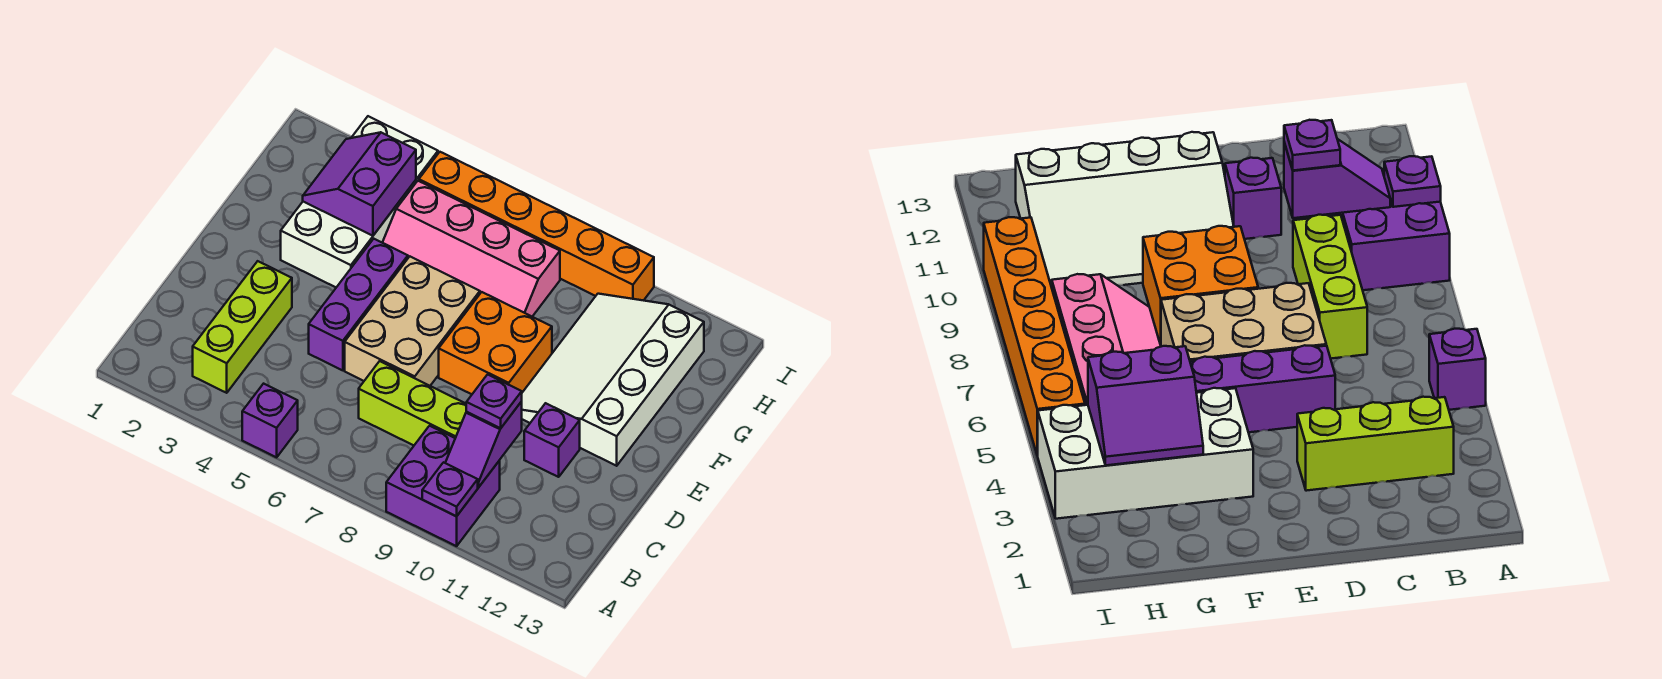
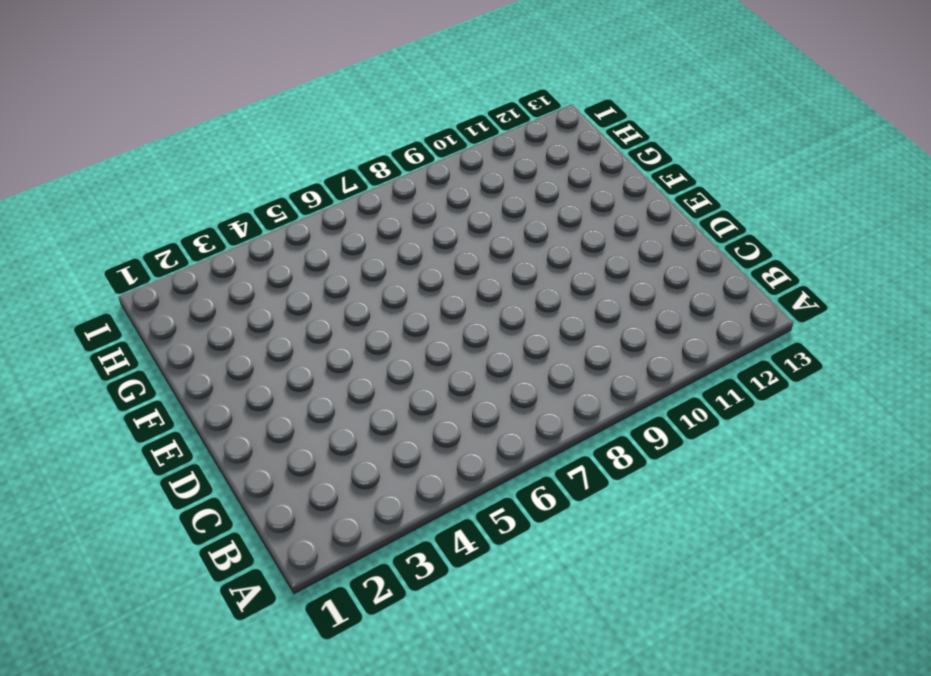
none -> purple 1x1 brick [242,384,298,457]
none -> purple 2x2 brick [386,426,500,546]
none -> lime 1x3 brick [193,261,292,393]

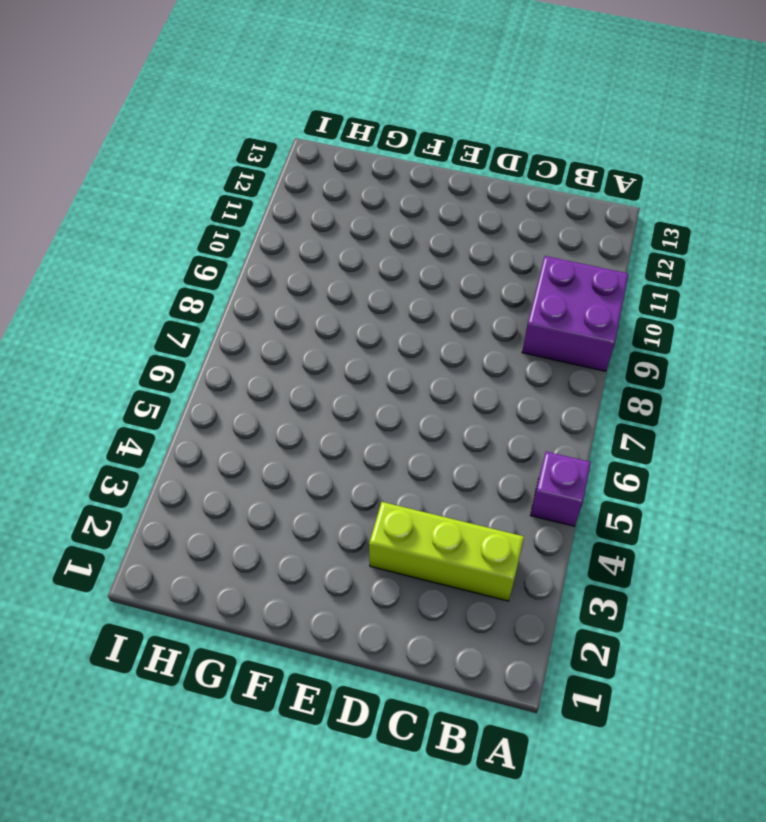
none -> lime 1x3 brick [359,361,466,445]
none -> purple 1x3 brick [309,239,408,370]
none -> tan 2x3 brick [345,257,480,386]

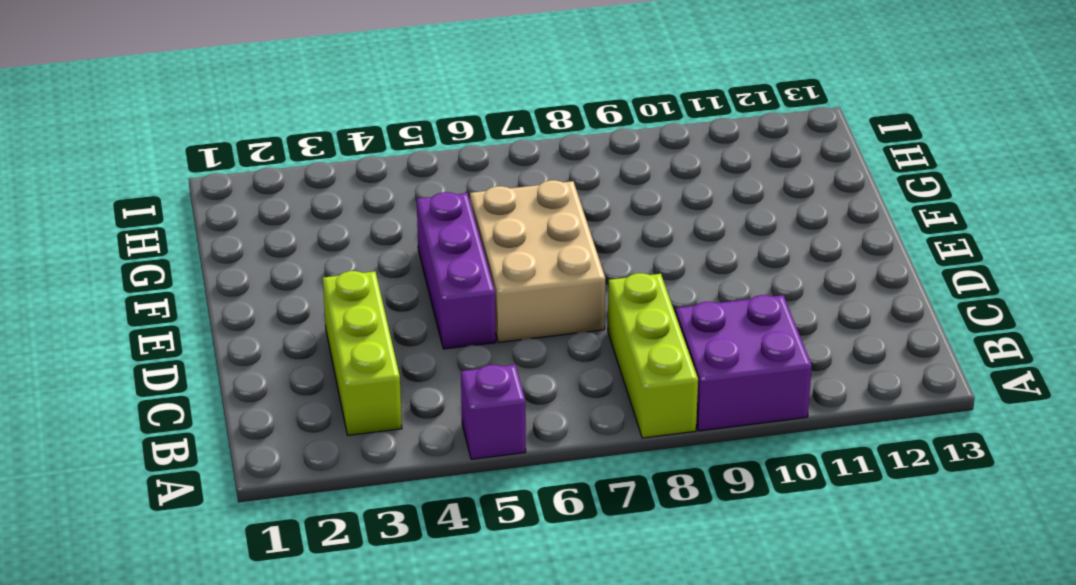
lime 1x3 brick [608,273,698,438] -> lime 1x3 brick turned to [359,361,466,445]
none -> purple 1x1 brick [524,403,580,477]
none -> orange 2x2 brick [439,292,552,394]
none -> white 3x4 slope [521,294,704,466]

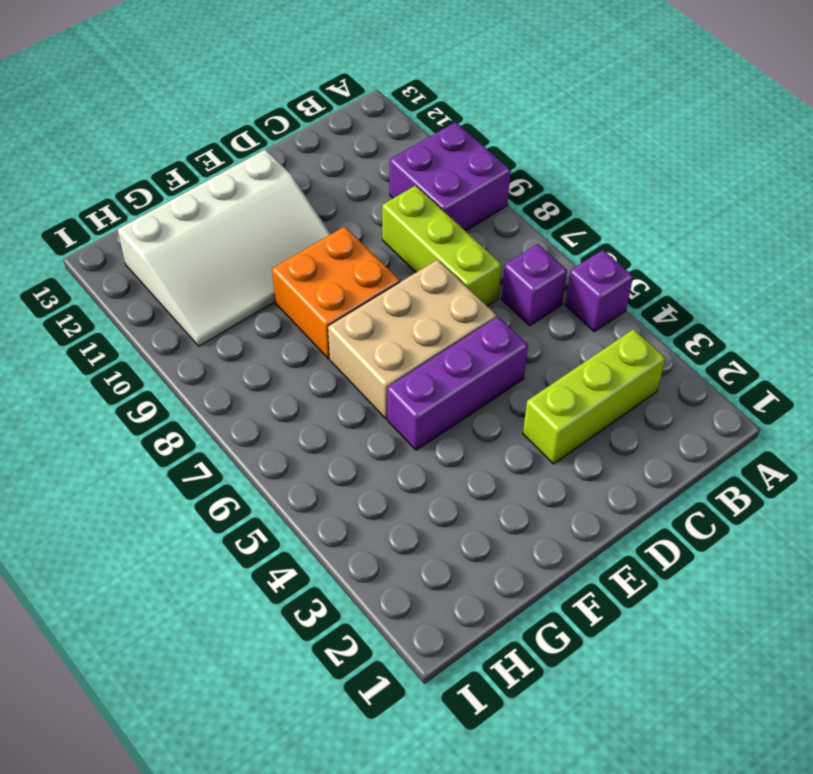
purple 1x1 brick [501,244,567,326] -> purple 1x1 brick moved to [524,403,580,477]
none -> white 2x4 brick [281,116,438,287]
none -> pink 2x4 slope [382,181,560,317]
none -> orange 1x6 brick [419,152,654,301]

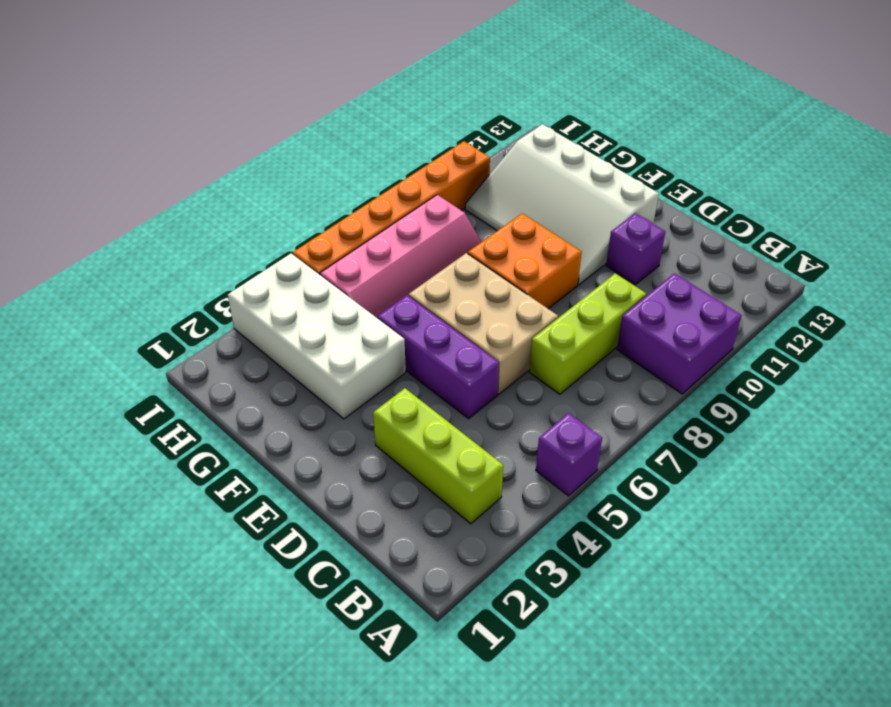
none -> purple 1x1 plate [422,462,478,516]
none -> purple 1x2 slope [445,402,522,487]
none -> purple 2x2 slope [303,132,416,236]

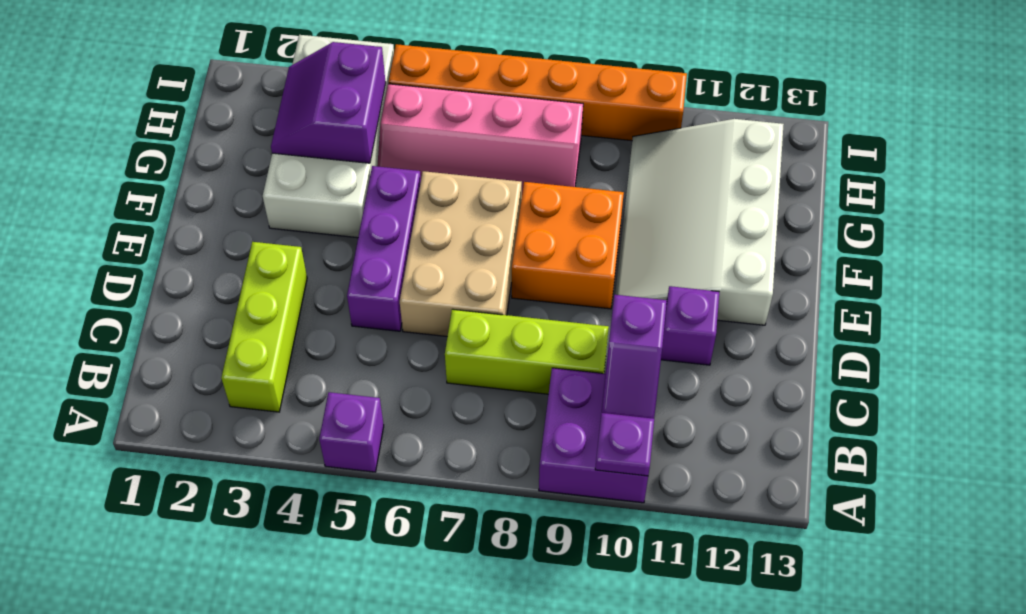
none -> purple 1x1 plate [466,374,522,428]

